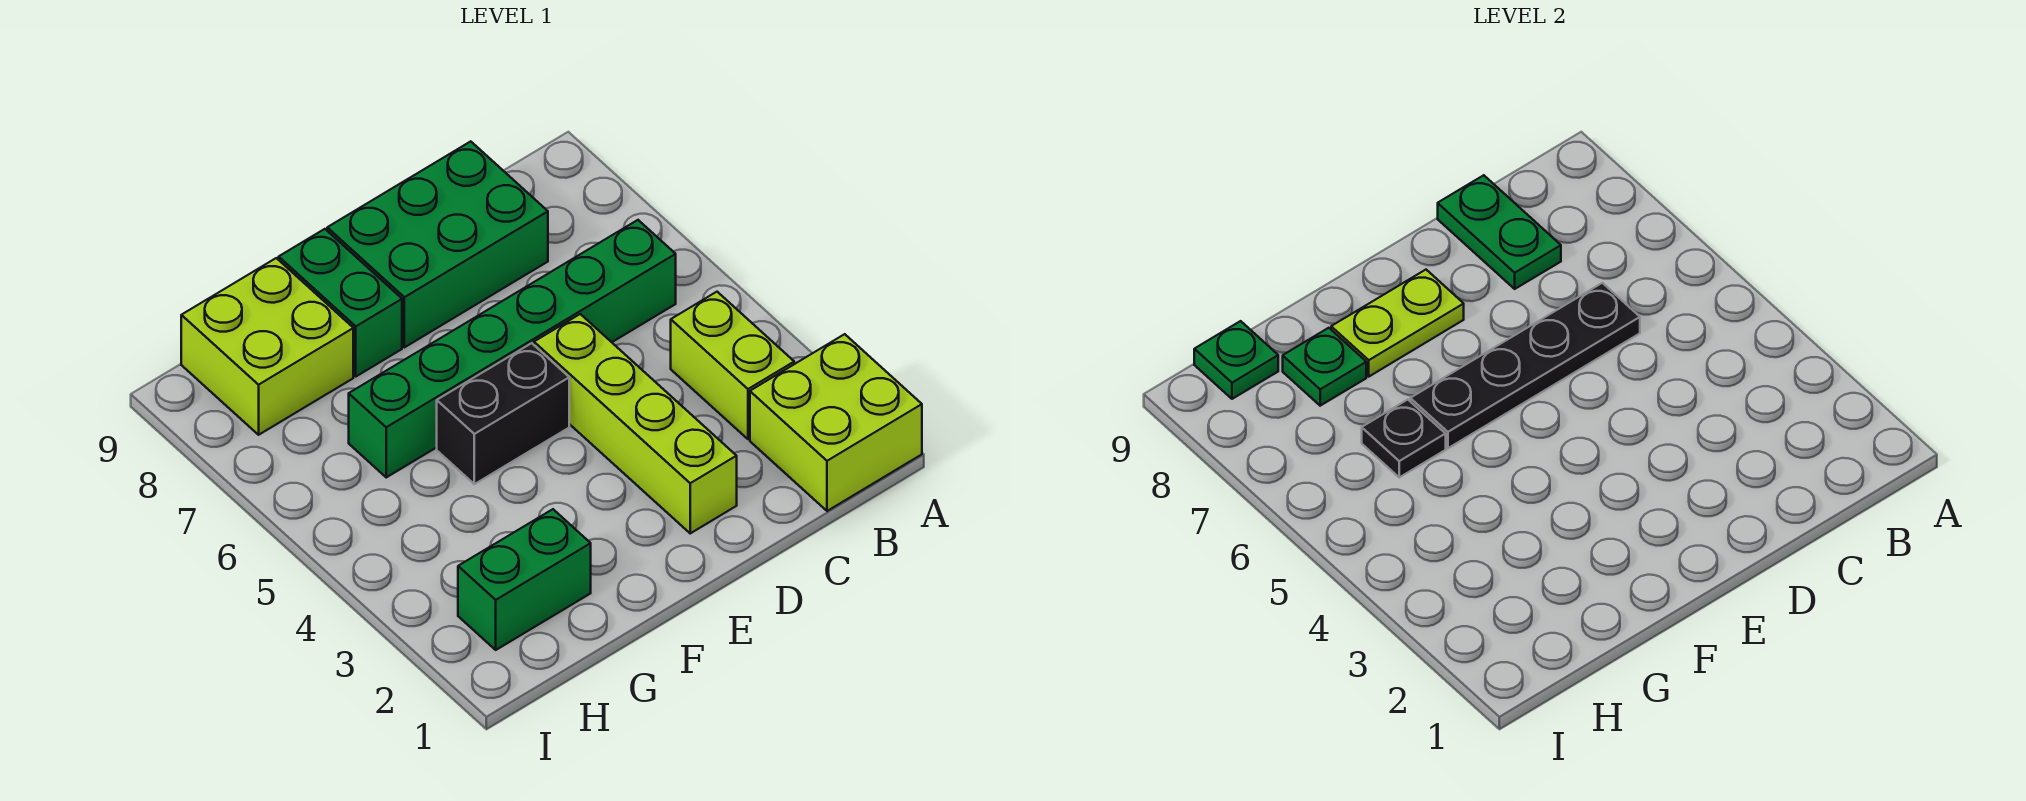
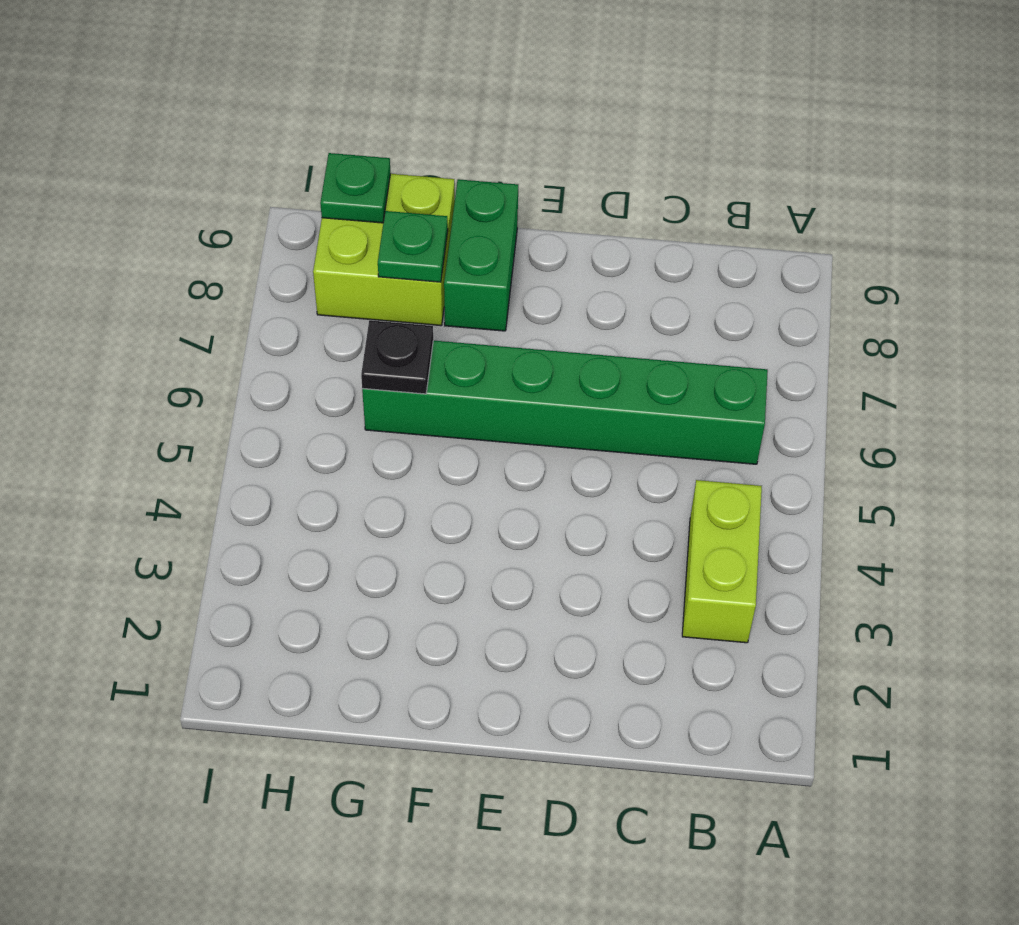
none -> lime 2x2 brick [750,334,922,511]
none -> green 2x3 brick [327,141,548,347]
none -> lime 1x4 brick [534,314,737,533]

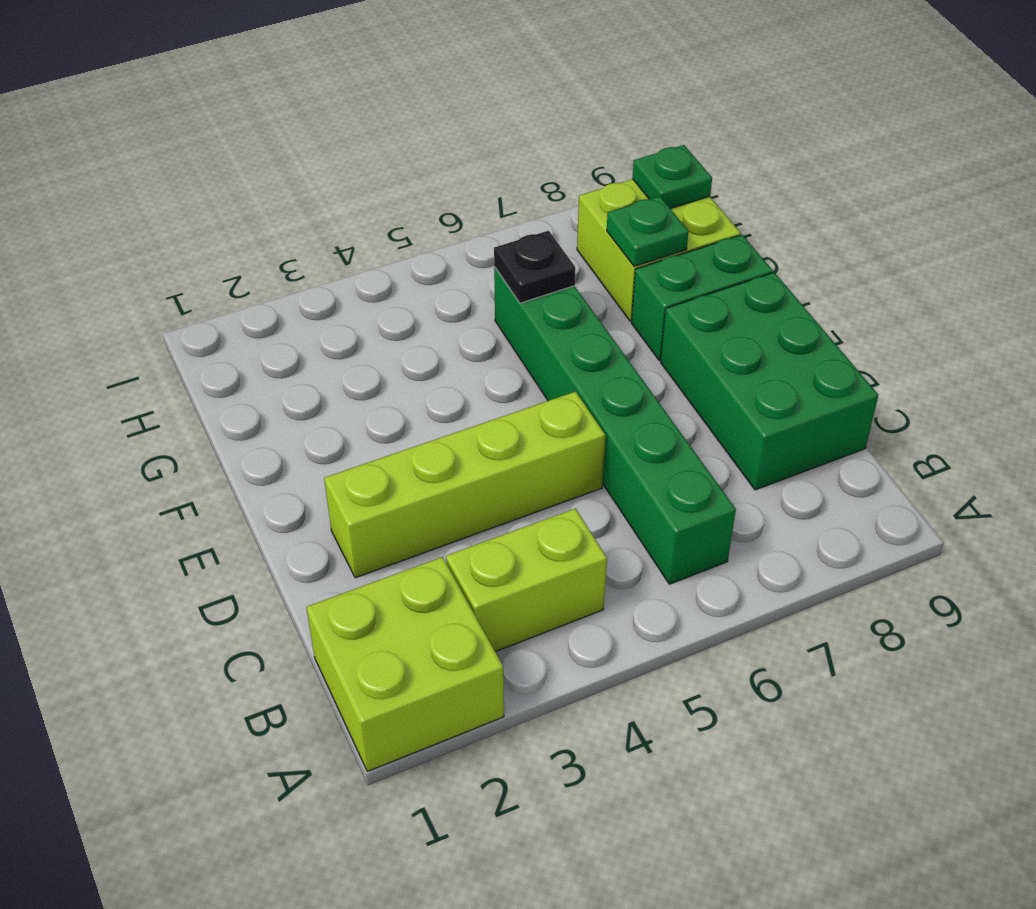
none -> black 1x2 brick [437,343,569,484]
none -> green 1x2 brick [458,509,591,650]
none -> black 1x4 plate [1410,283,1640,448]

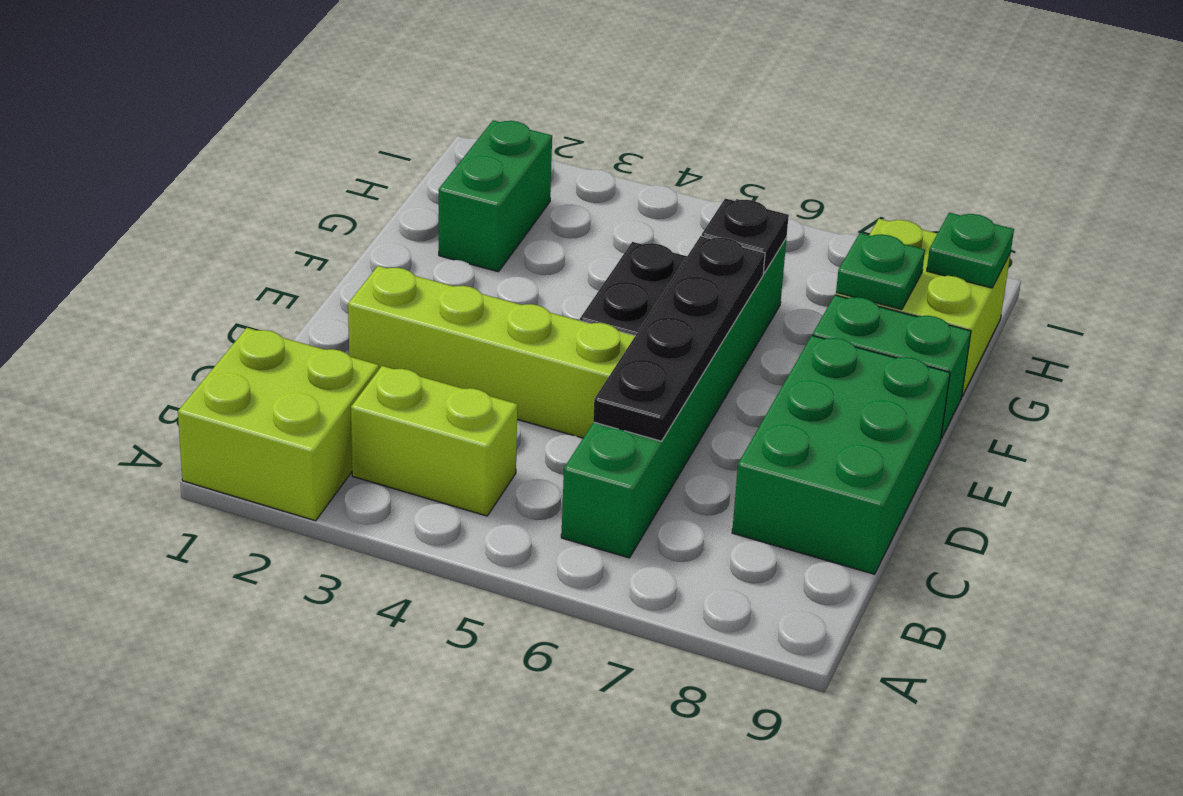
none -> green 1x2 plate [1438,175,1561,289]
none -> lime 1x2 plate [1331,270,1464,376]

